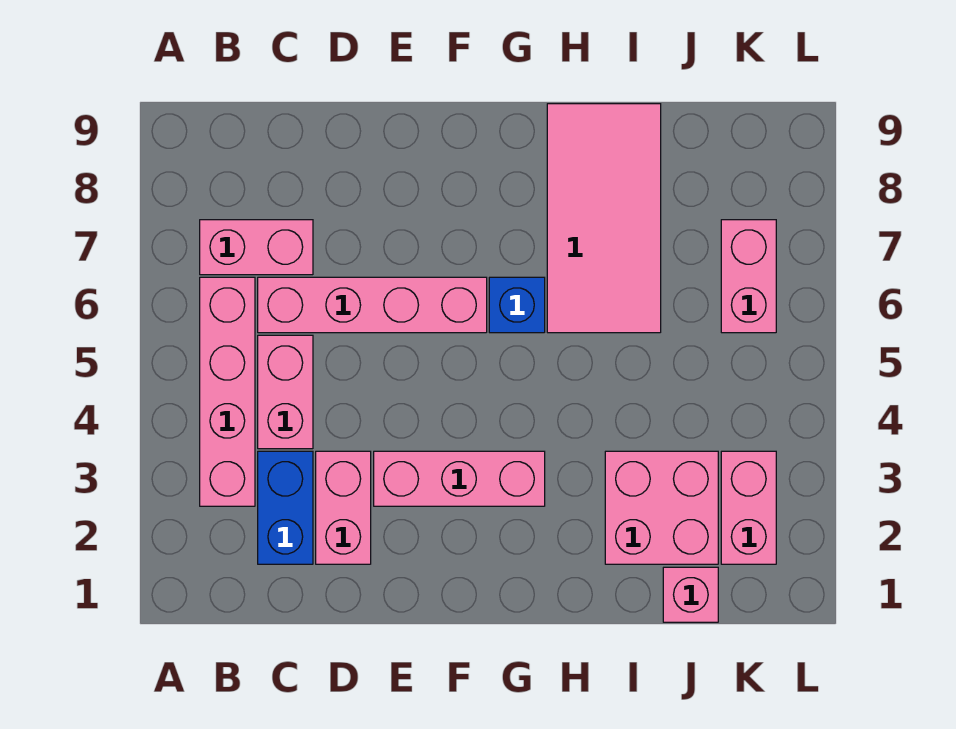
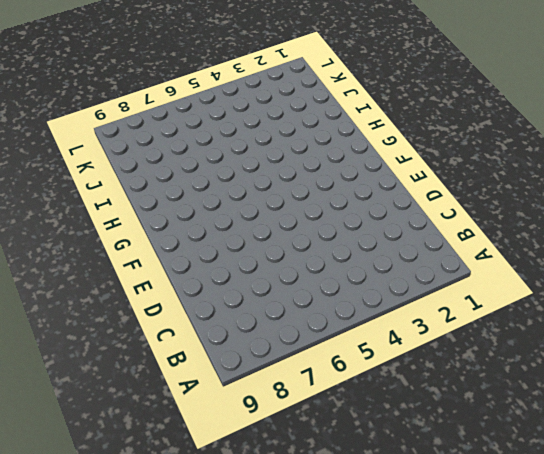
none -> pink 1x4 brick [200,277,255,506]
none -> pink 1x2 brick [200,220,313,275]
none -> blue 1x2 brick [258,451,313,564]

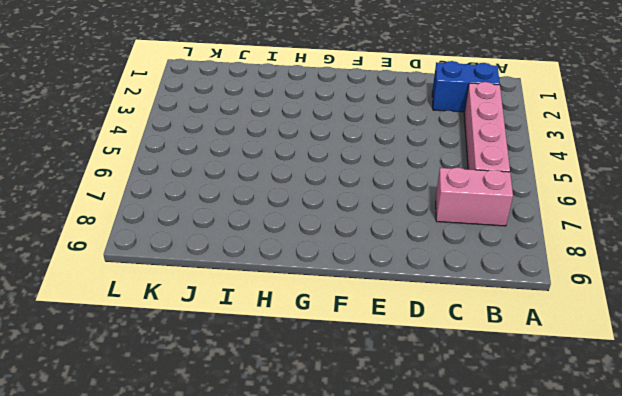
blue 1x2 brick [432,61,500,112] -> blue 1x2 brick turned to [258,451,313,564]
none -> pink 1x2 brick [258,335,313,449]
none -> pink 1x4 brick [258,277,487,333]
none -> pink 1x2 brick [316,451,371,564]

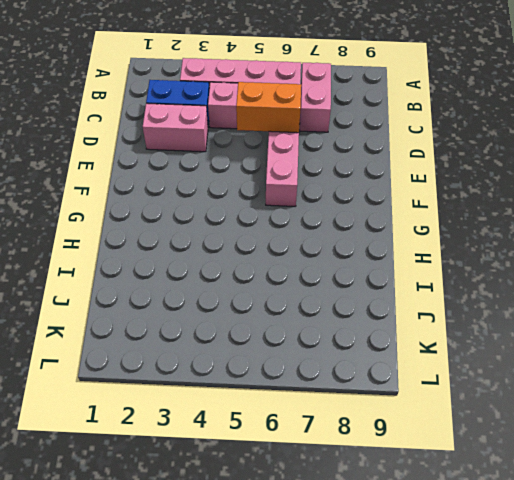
orange 1x2 brick [236,82,301,133] -> none
none -> pink 1x3 brick [374,451,545,506]
none -> blue 1x1 brick [489,277,545,333]
none -> pink 2x4 tile [547,104,661,333]

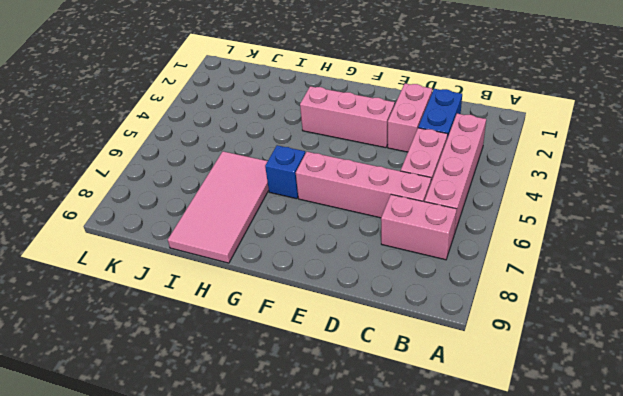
none -> pink 2x2 brick [605,451,718,564]
none -> pink 1x1 brick [663,567,718,622]
none -> pink 1x2 brick [721,451,776,564]

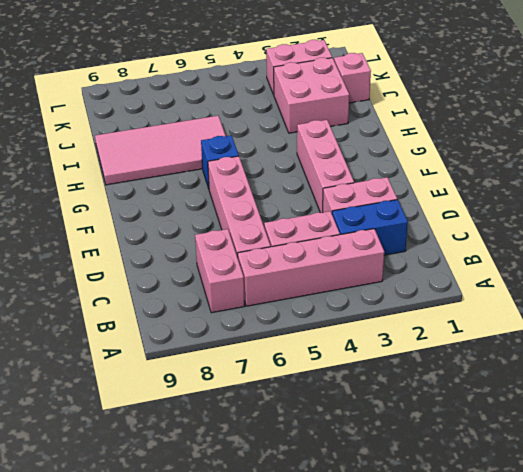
none -> pink 1x2 brick [721,220,776,333]

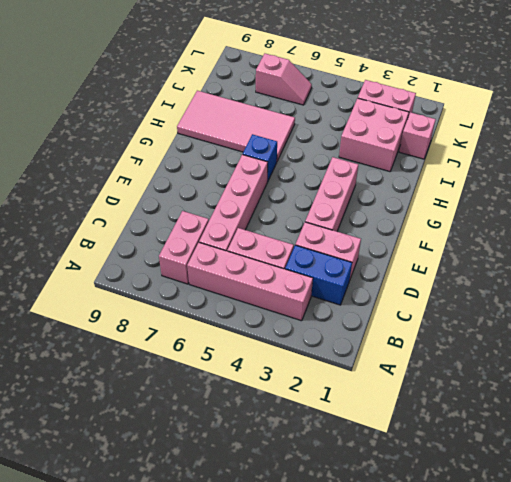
pink 1x2 slope [256,54,312,105] -> pink 1x2 brick [721,220,776,333]

